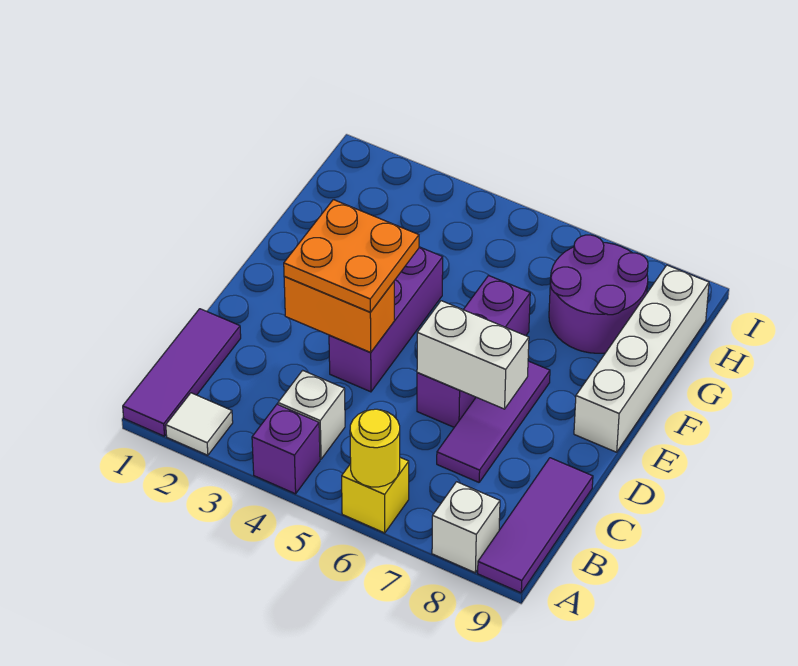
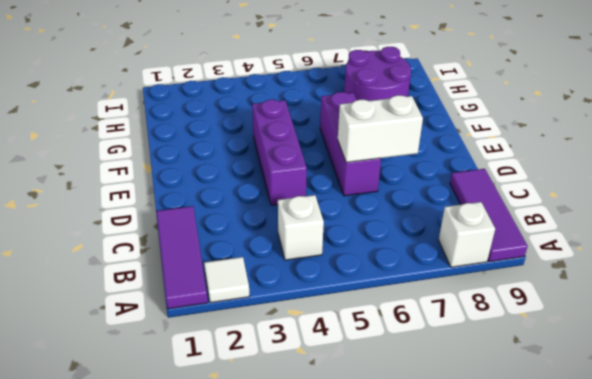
none -> purple 1x1 brick [252,404,320,494]
none -> yellow 1x1 brick [342,458,409,533]
none -> purple 1x3 tile [437,361,550,482]

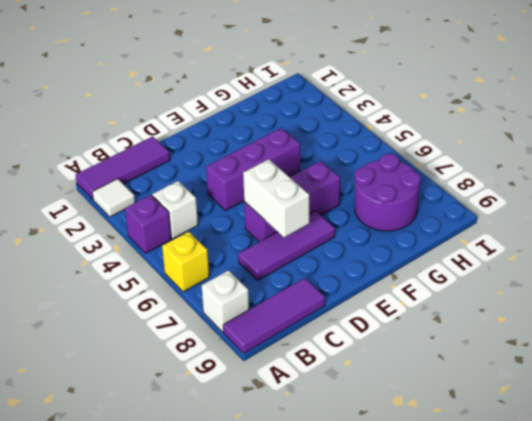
none -> white 1x4 brick [574,265,709,452]
none -> yellow 1x1 round brick [350,409,400,487]
none -> orange 1x2 brick [284,276,394,353]

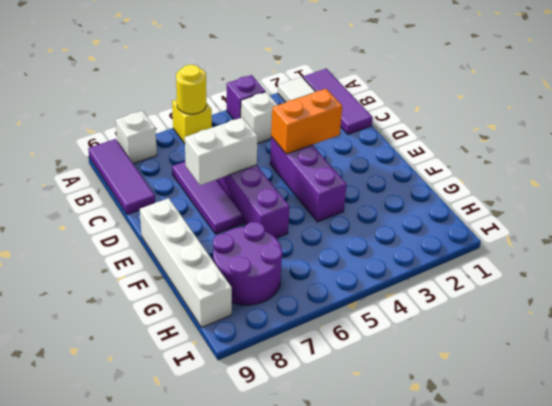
none -> orange 2x2 plate [284,200,419,312]

